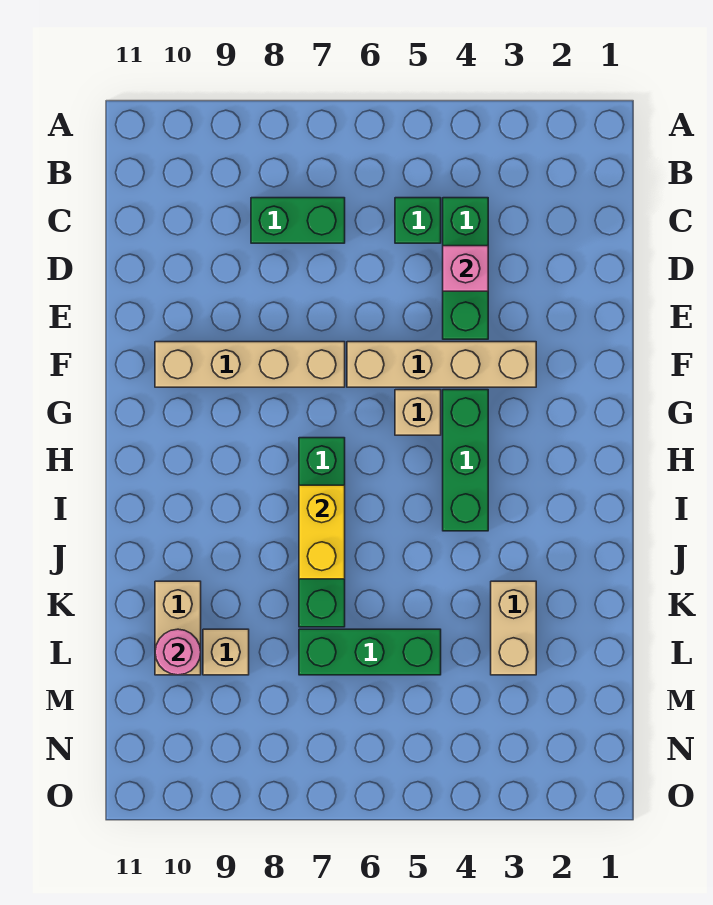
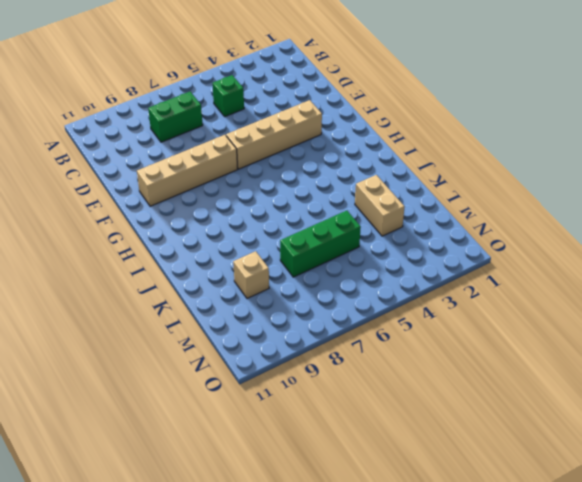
none -> green 1x3 brick [443,198,488,339]
none -> green 1x3 brick [443,390,488,531]
none -> tan 1x1 brick [395,390,441,435]

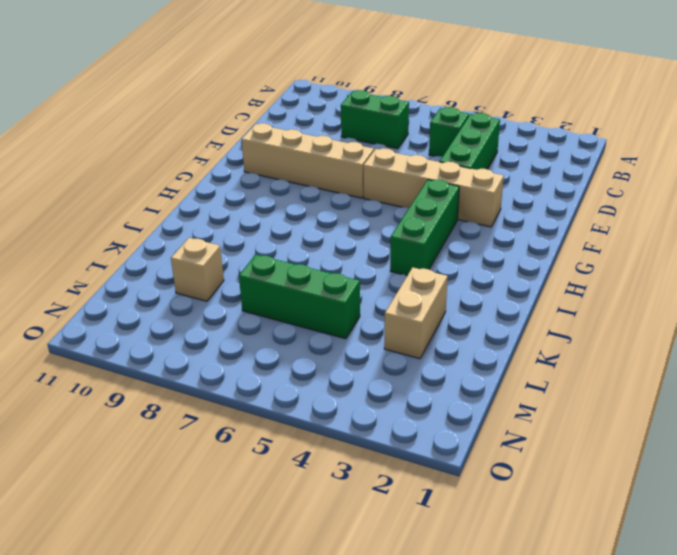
none -> tan 1x1 brick [395,390,441,435]
none -> green 1x4 brick [299,438,345,627]
none -> tan 1x2 brick [155,581,201,675]

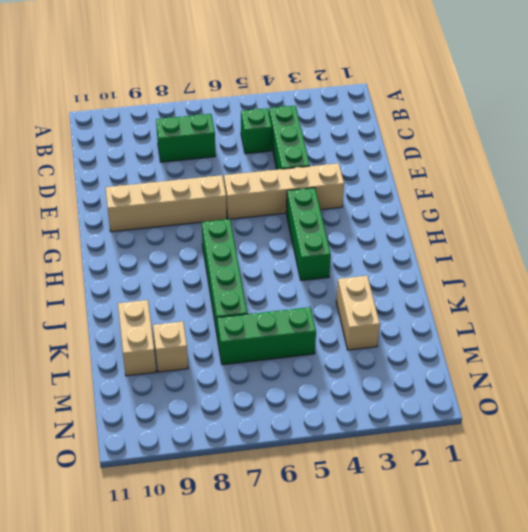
none -> tan 1x1 brick [395,390,441,435]
none -> pink 1x1 brick [443,246,488,291]
none -> yellow 1x2 brick [299,485,345,579]

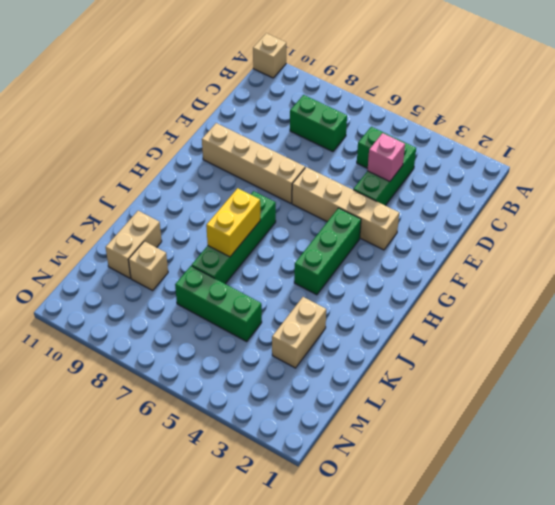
tan 1x1 brick [253,33,286,78] -> tan 1x1 brick moved to [395,390,441,435]
none -> pink 1x1 round brick [155,629,201,675]

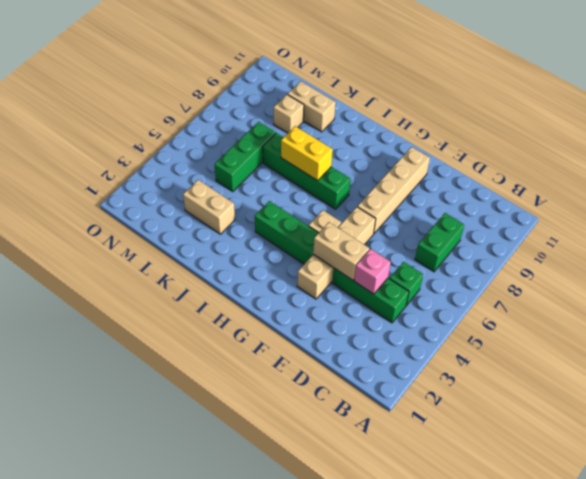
tan 1x2 brick [313,222,369,280] -> none
none -> pink 1x1 round brick [155,629,201,675]

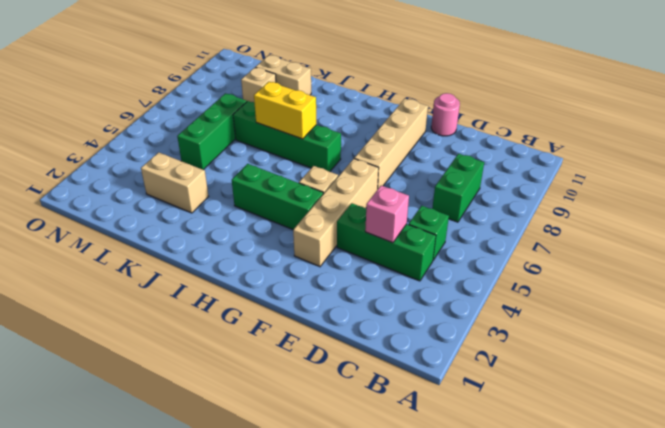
pink 1x1 round brick [431,93,460,136] -> pink 1x1 round brick moved to [155,629,201,675]

